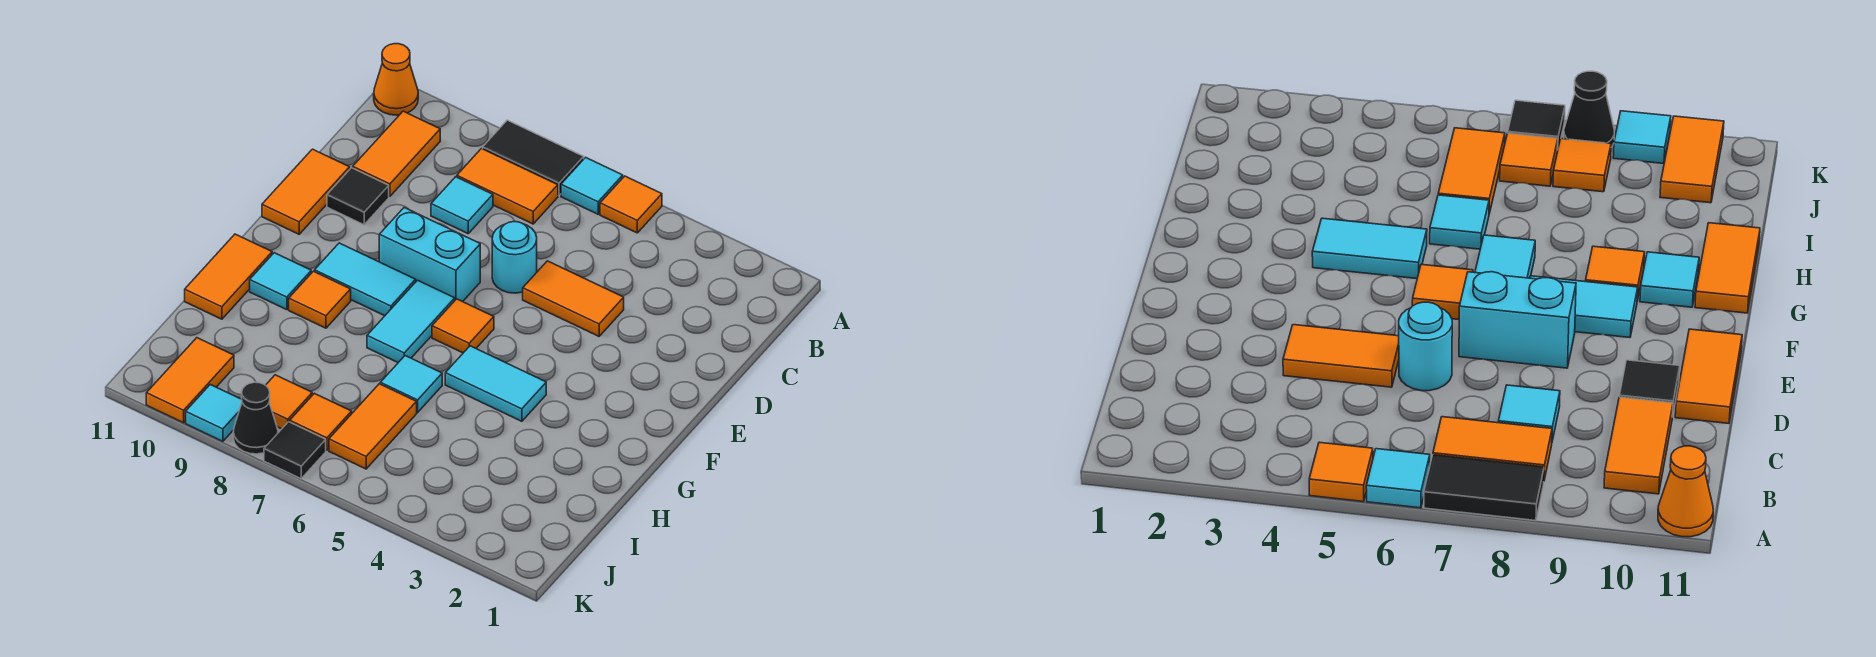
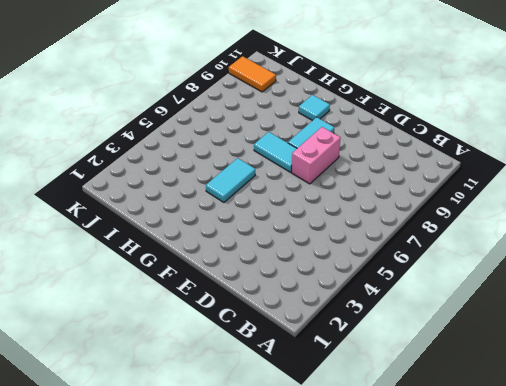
pink 1x2 brick [291,127,340,184] -> cyan 1x2 brick [379,208,480,302]
none -> orange 1x1 tile [600,176,662,233]
none -> cyan 1x1 tile [561,157,623,214]
none -> black 1x2 tile [483,120,584,196]

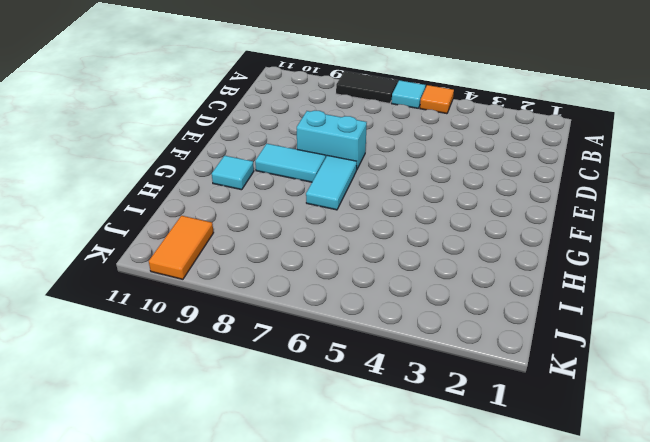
none -> orange 1x1 cone [374,44,418,115]
none -> orange 1x2 tile [457,149,558,224]
none -> orange 1x2 tile [353,111,440,196]

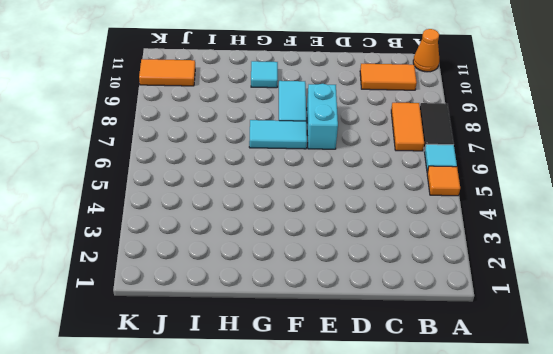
none -> cyan 1x1 tile [431,177,493,234]
none -> orange 1x2 tile [523,261,624,336]
none -> cyan 1x1 round brick [492,222,537,293]

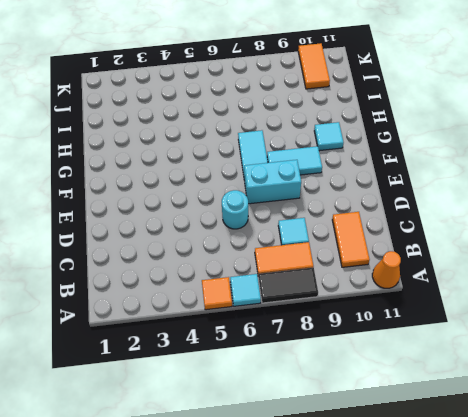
none -> orange 1x2 tile [523,261,624,336]
none -> black 1x1 tile [327,168,389,225]
none -> orange 1x2 tile [262,149,350,234]

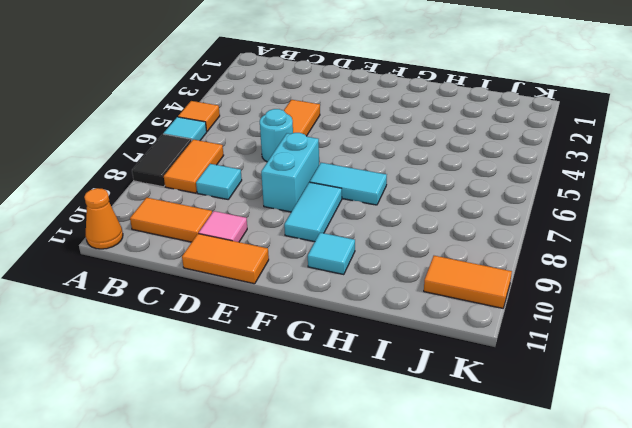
pink 1x1 tile [199,211,247,242] -> black 1x1 tile [327,168,389,225]
none -> orange 1x1 tile [432,299,494,353]
none -> cyan 1x2 tile [445,346,546,421]
none -> orange 1x1 tile [289,271,351,328]

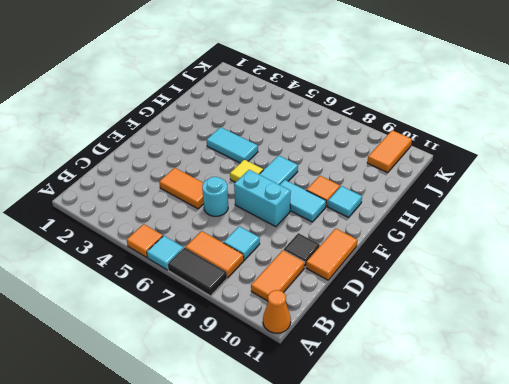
yellow 1x1 tile [230,160,263,182] -> orange 1x1 tile [432,299,494,353]
none -> orange 1x2 tile [185,234,272,319]
none -> cyan 1x1 tile [380,356,442,412]
none -> orange 1x2 tile [329,384,417,469]

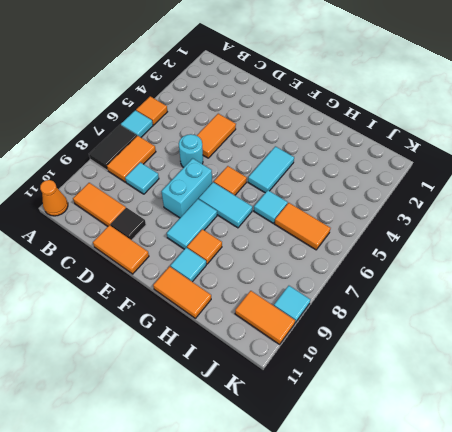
none -> orange 1x1 tile [290,393,352,450]
none -> orange 1x1 tile [266,375,312,429]
none -> black 1x1 tile [264,422,326,479]

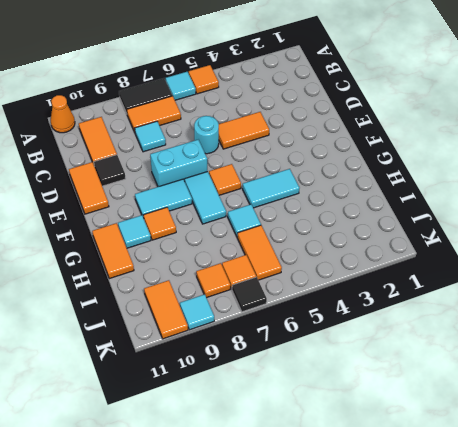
none -> black 1x1 cone [233,382,278,454]

